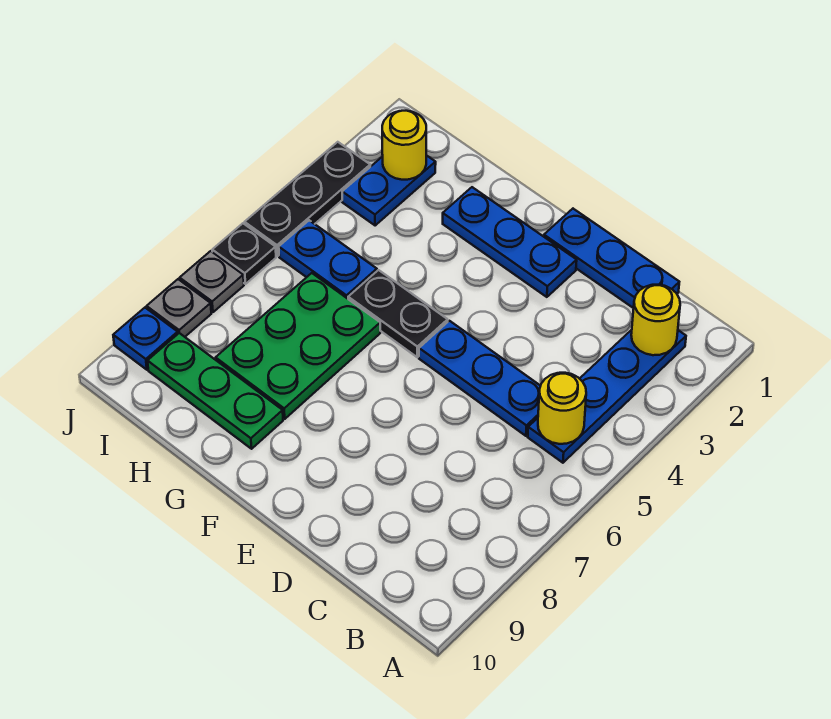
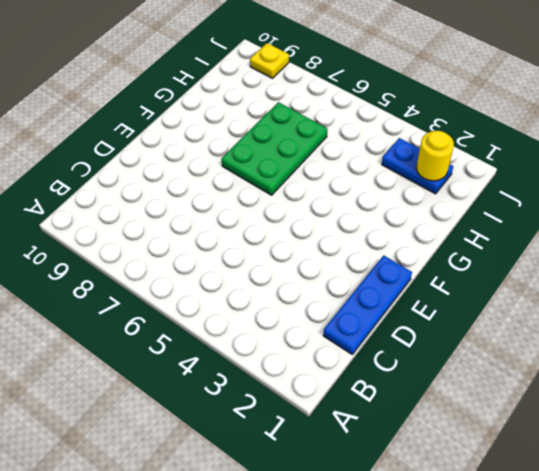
green 2x3 plate [221,102,327,195] -> green 2x3 plate turned to [216,273,380,419]
yellow 1x1 plate [250,43,289,78] -> blue 1x1 plate [113,308,178,370]
none -> blue 1x4 plate [528,330,686,463]
none -> blue 1x3 plate [419,321,540,436]
none -> blue 1x3 plate [443,187,577,297]

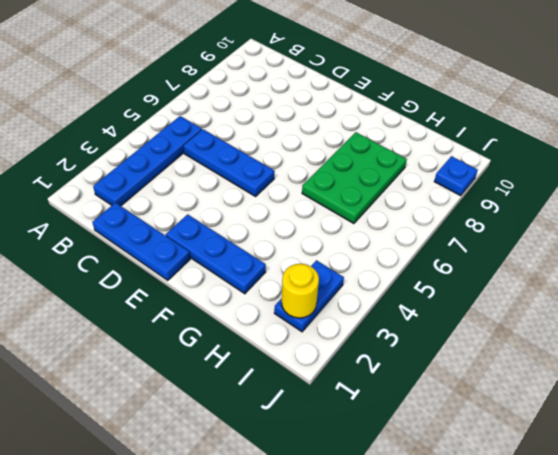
none -> black 1x2 plate [348,270,448,357]
none -> green 1x3 plate [148,333,283,449]
none -> blue 1x2 plate [279,220,377,299]

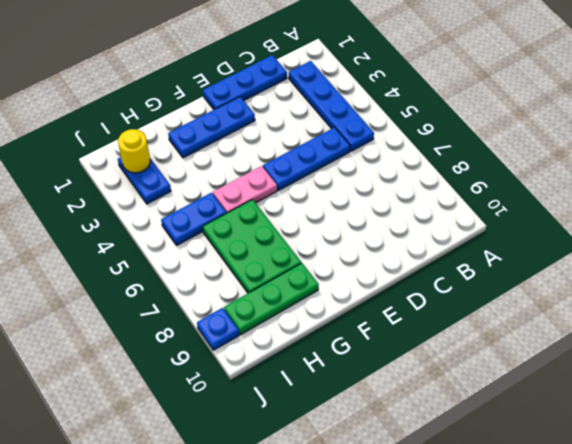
pink 1x2 plate [213,166,277,213] -> black 1x2 plate [348,270,448,357]
none -> black 1x3 plate [245,142,370,256]
none -> black 1x1 plate [212,223,276,284]
none -> grey 1x1 plate [180,251,244,312]

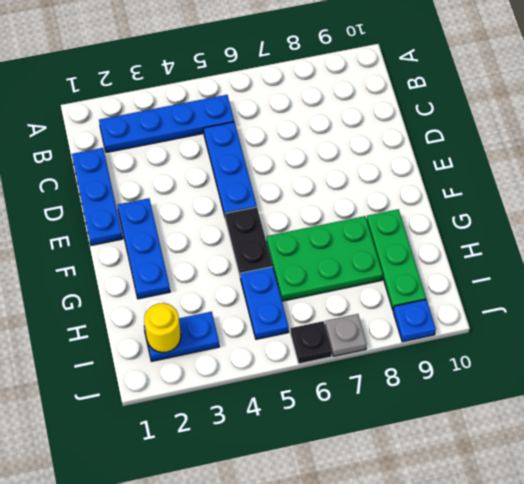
none -> black 1x3 plate [245,142,370,256]
none -> grey 1x1 plate [147,279,211,337]
none -> yellow 1x1 round brick [631,285,680,355]

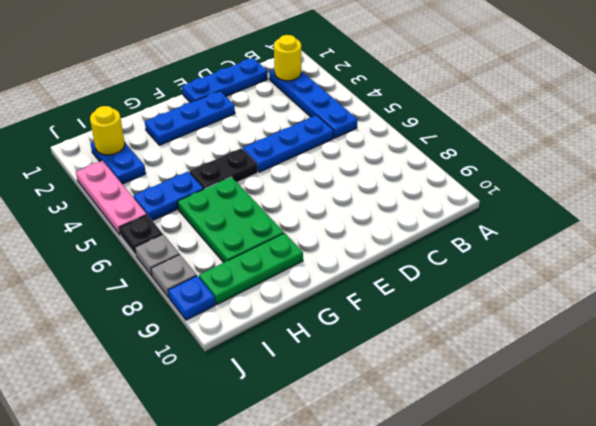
pink 1x3 plate [76,161,147,235] -> black 1x3 plate [245,142,370,256]
none -> yellow 1x1 round brick [538,373,586,444]

